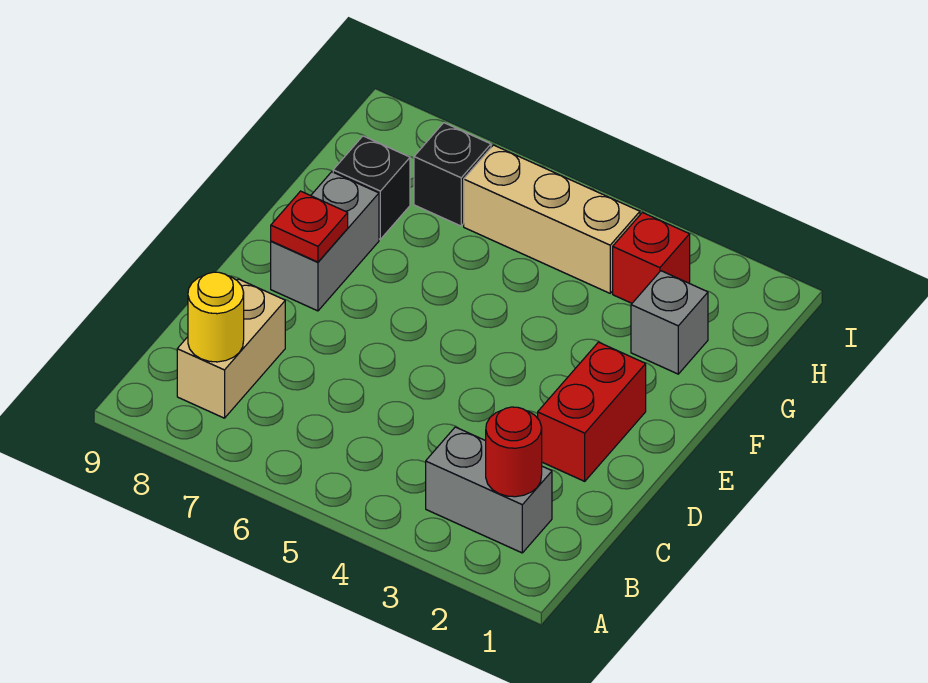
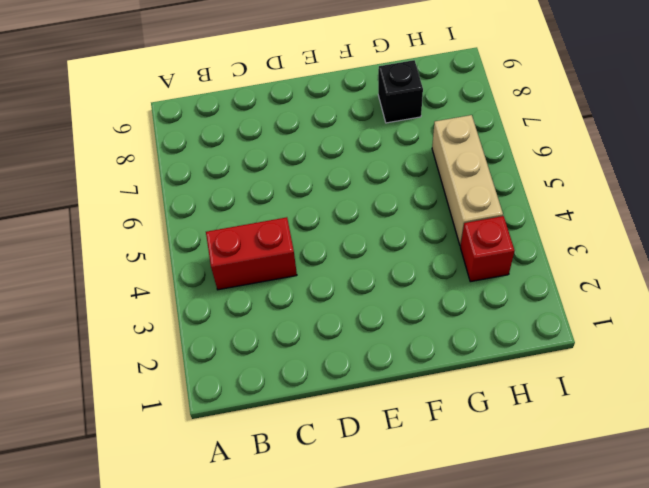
red 1x2 brick [206,217,297,290] -> red 1x2 brick moved to [538,342,646,481]
none -> grey 1x2 brick [426,427,552,553]
none -> tan 1x2 brick [177,279,285,418]
none -> grey 1x2 brick [271,172,379,311]

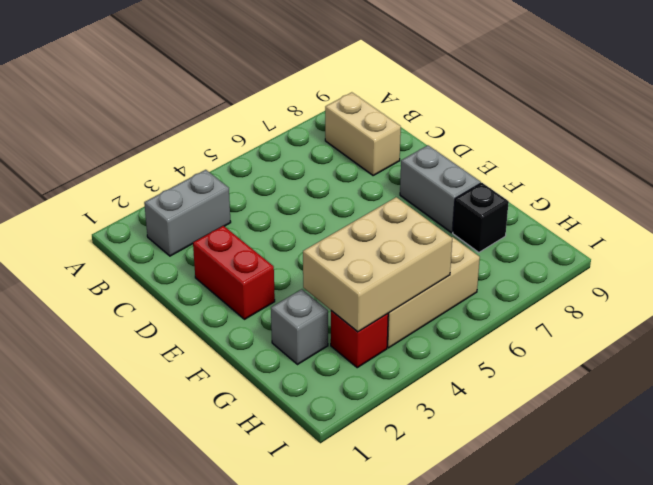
tan 2x3 brick [303,197,452,332] -> none
none -> black 1x1 brick [414,123,491,226]
none -> red 1x1 round brick [486,407,542,497]
none -> yellow 1x1 round brick [188,272,244,362]

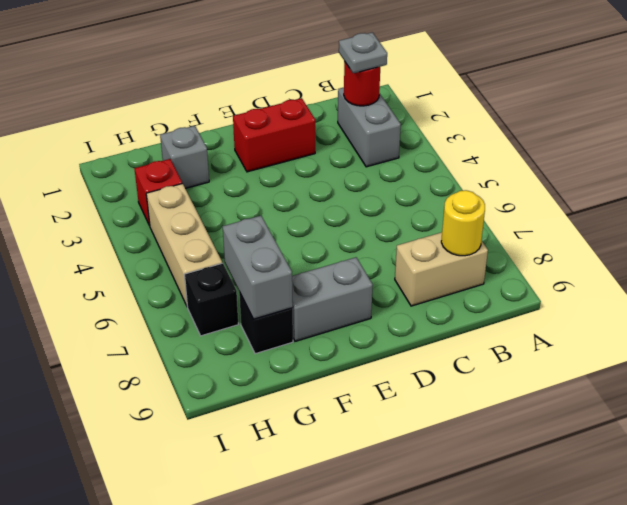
grey 1x1 plate [339,32,387,73] -> none
grey 1x2 brick [222,216,293,319] -> none
none -> red 1x1 plate [271,191,348,262]

